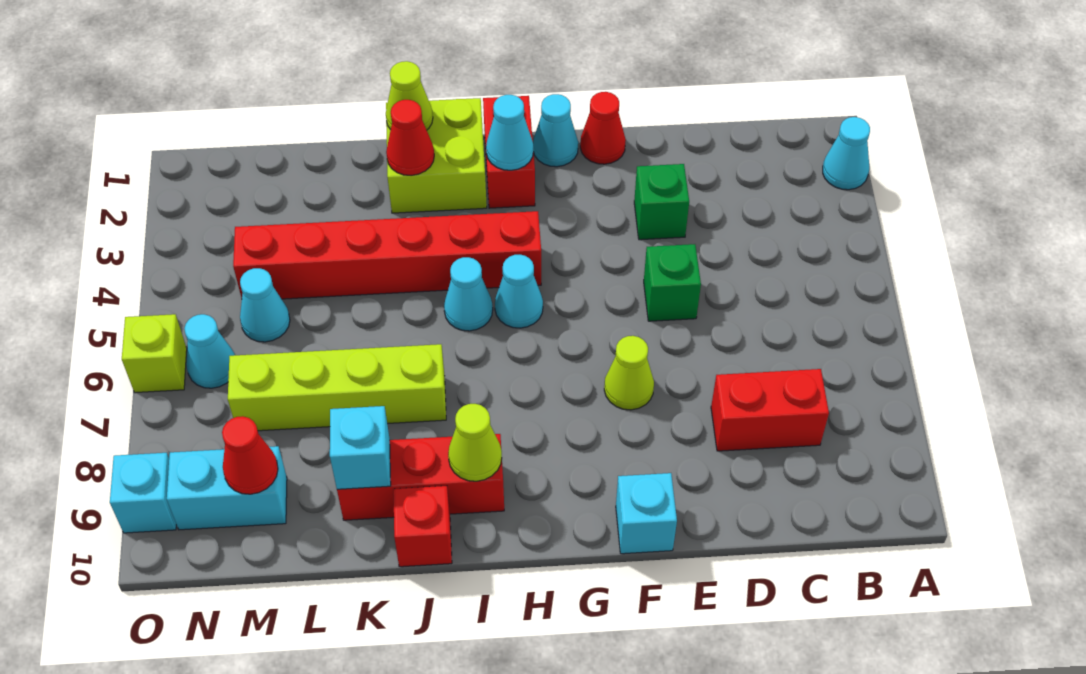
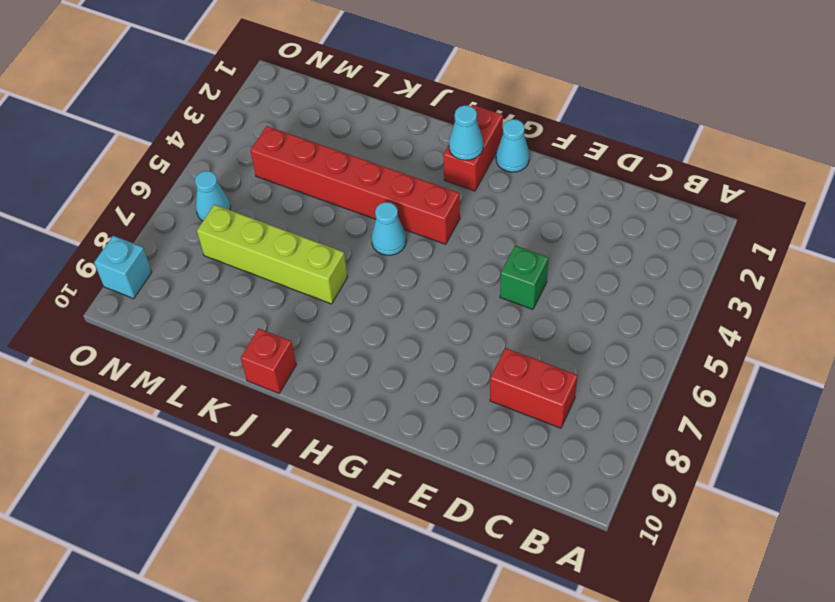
none -> cyan 1x1 cone [823,117,870,190]
none -> green 1x1 brick [634,164,689,240]
none -> red 1x1 cone [580,92,626,164]

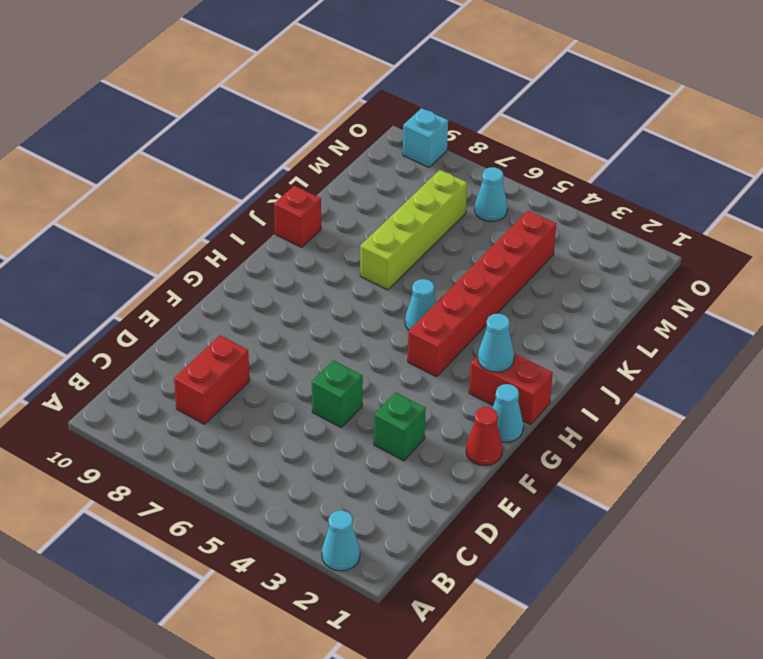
none -> lime 1x1 cone [604,336,654,410]
none -> cyan 1x1 brick [616,473,677,554]
none -> cyan 1x1 cone [495,255,543,328]

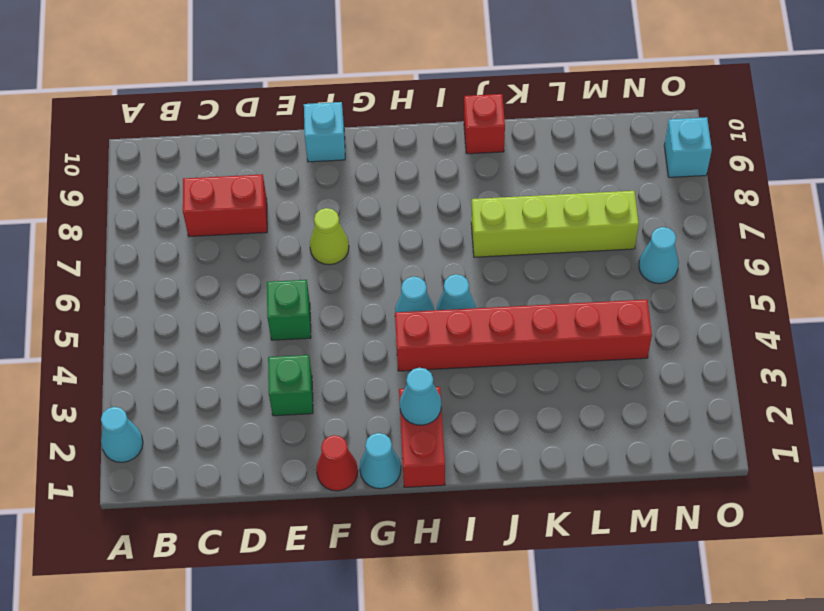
none -> lime 2x2 brick [386,98,487,213]
none -> red 1x3 brick [337,434,504,520]
none -> cyan 1x1 cone [240,268,290,342]

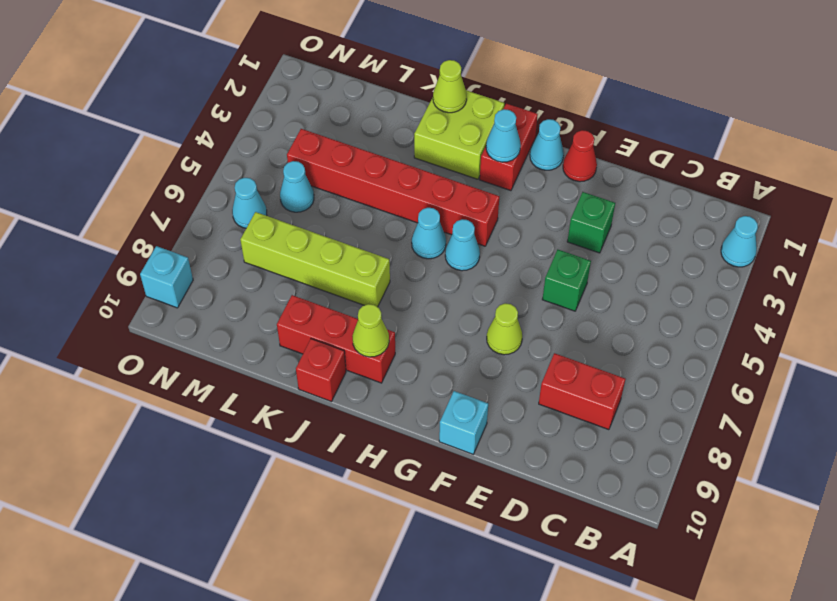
none -> cyan 1x2 brick [167,446,287,530]
none -> lime 1x1 brick [122,314,187,393]
none -> red 1x1 cone [386,100,434,175]

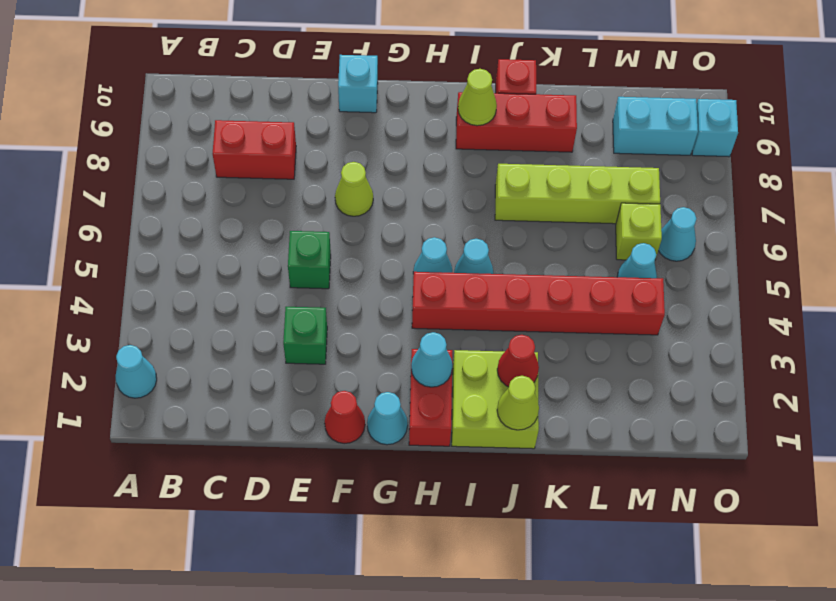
lime 1x1 brick [616,203,662,260] -> lime 1x1 brick moved to [122,314,187,393]
none -> cyan 1x1 brick [330,406,391,489]
none -> red 1x1 cone [222,416,278,494]

